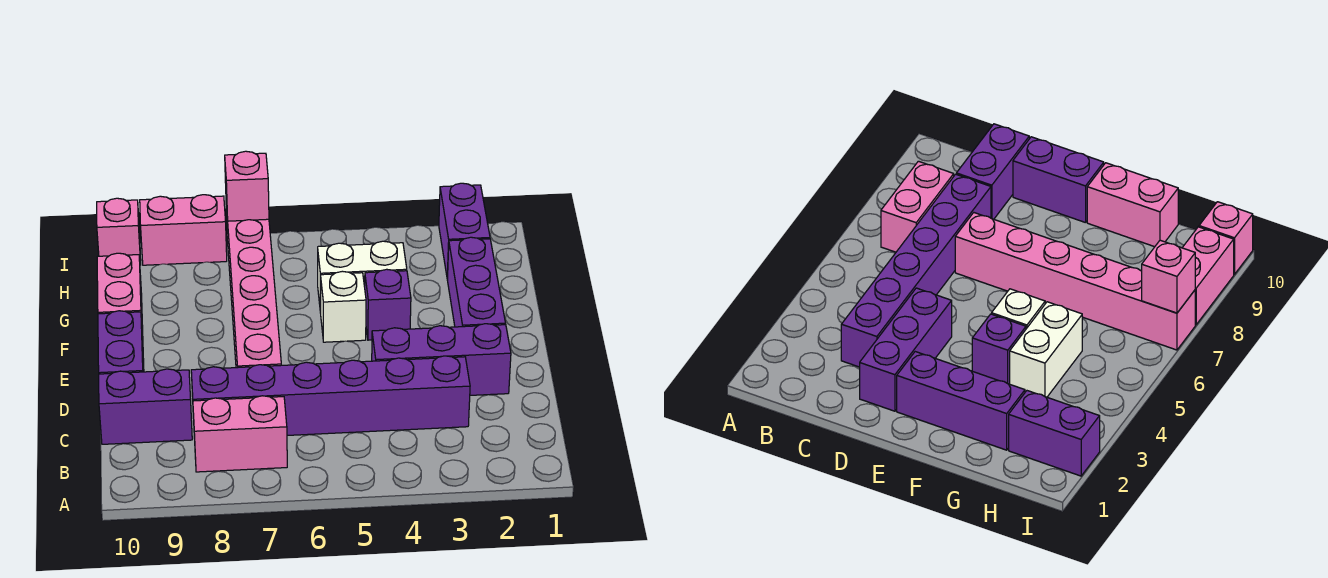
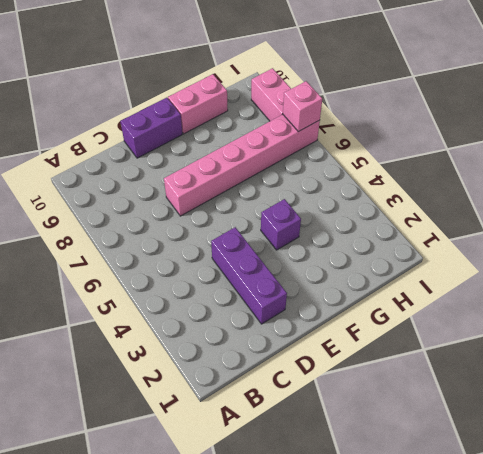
none -> pink 1x2 brick [193,396,287,472]
none -> purple 1x6 brick [191,356,470,435]
none -> purple 1x2 brick [99,369,192,444]

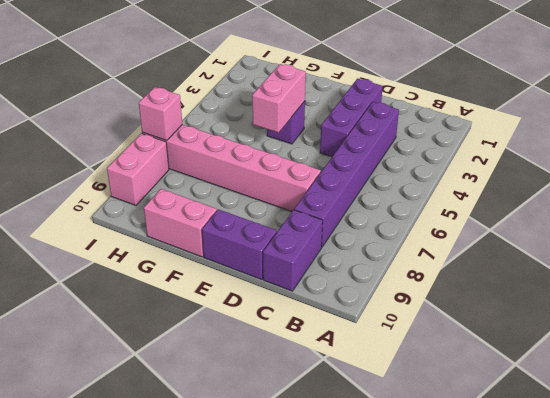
pink 1x2 brick [252,64,306,133] -> pink 1x2 brick moved to [193,396,287,472]
none -> purple 1x3 brick [447,237,506,327]
none -> white 1x1 brick [320,271,366,342]
none -> white 1x2 brick [318,241,407,313]

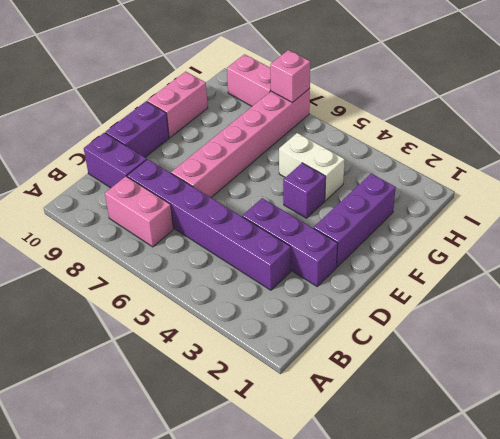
none -> white 1x1 brick [320,271,366,342]
none -> purple 1x2 brick [439,183,490,279]
none -> pink 1x1 brick [97,198,141,265]

